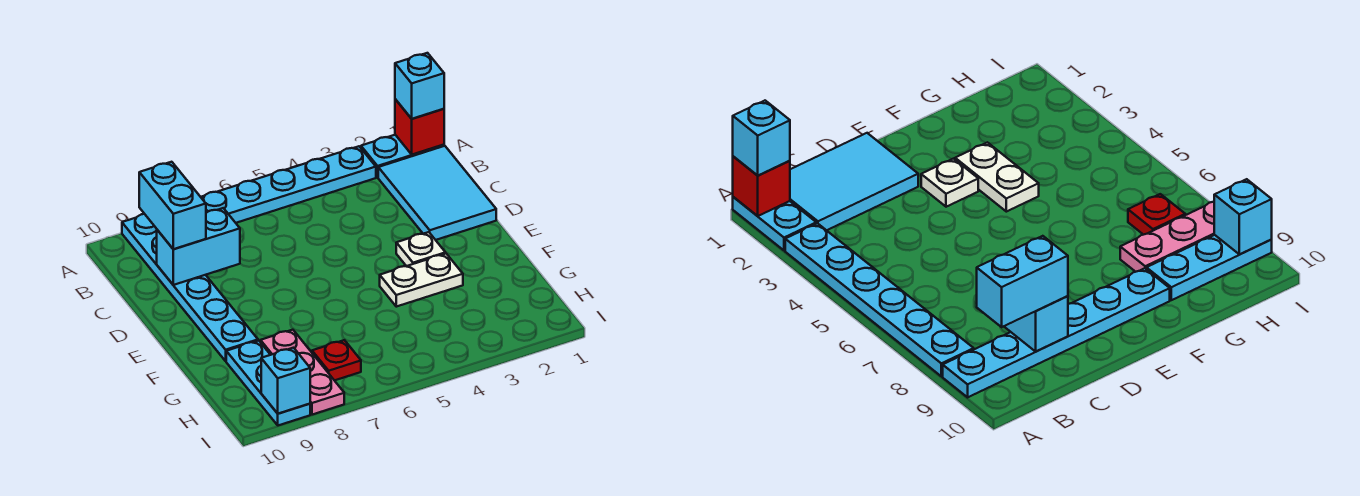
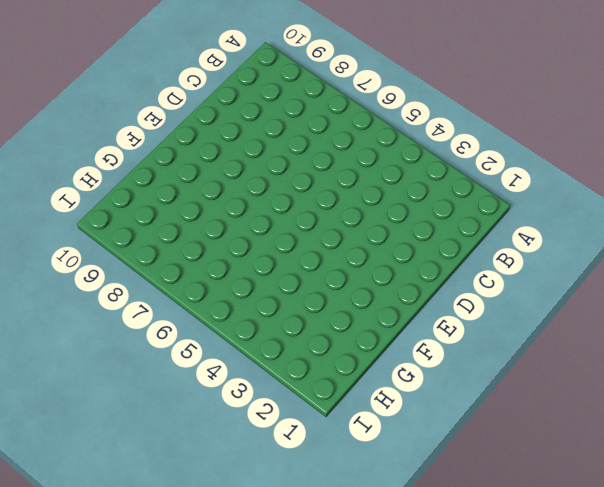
none -> cyan 1x2 plate [361,135,444,177]
none -> cyan 1x6 plate [201,146,376,223]
none -> cyan 1x6 plate [122,214,258,361]

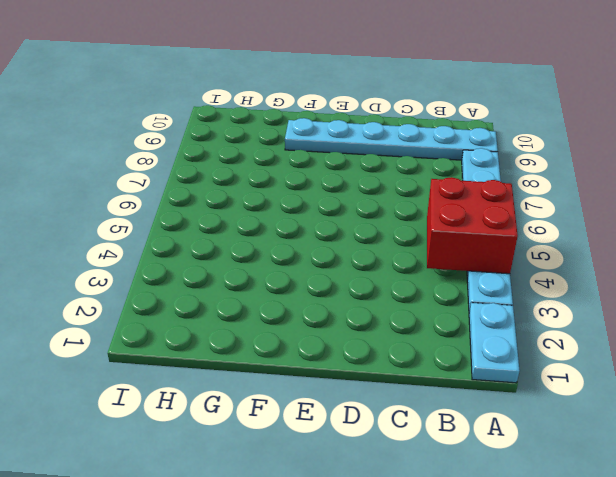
red 2x2 brick [427,177,518,274] -> none
none -> cyan 2x3 tile [378,146,496,240]
none -> white 1x1 plate [396,232,446,266]
none -> white 1x2 plate [380,254,463,307]

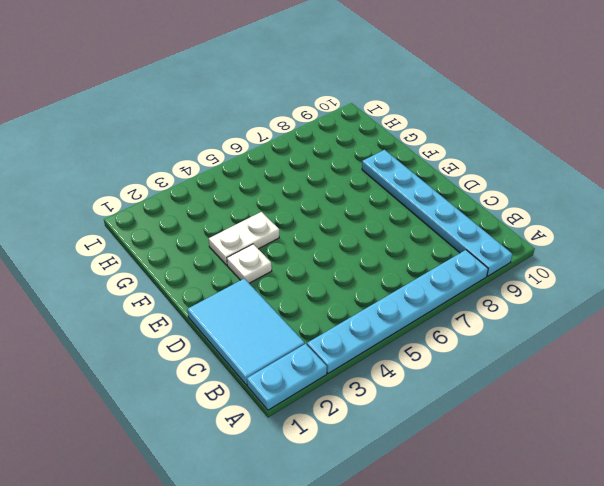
none -> pink 1x3 plate [261,330,344,415]
none -> cyan 1x3 plate [226,341,310,425]
none -> red 1x1 plate [312,340,361,381]

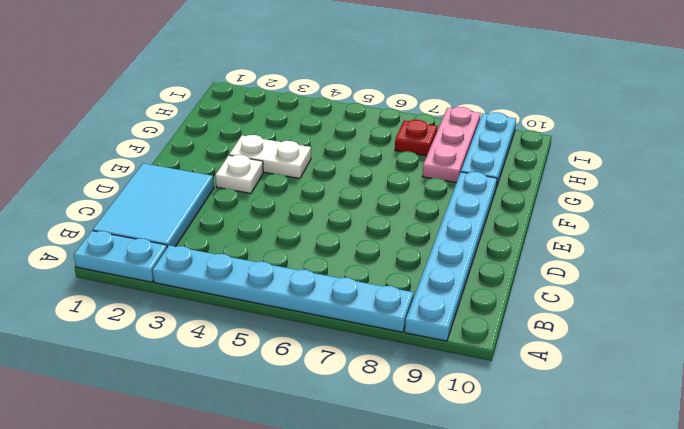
none -> red 1x1 brick [395,99,444,155]
none -> cyan 1x2 brick [157,208,240,285]
none -> cyan 1x1 brick [261,348,310,414]

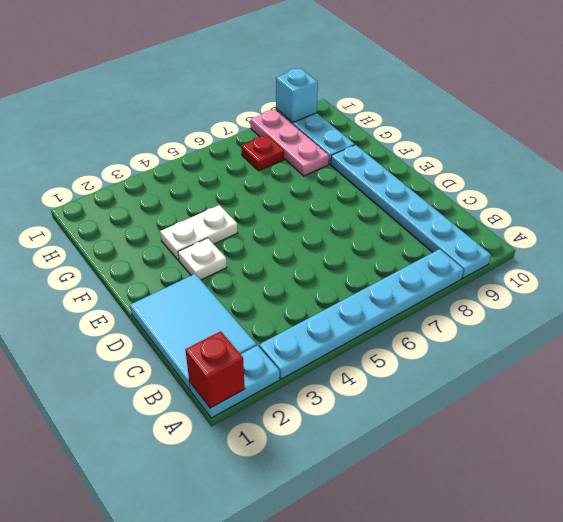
none -> cyan 1x2 brick [157,208,240,285]
none -> cyan 1x1 brick [395,53,444,119]
none -> cyan 1x2 brick [139,162,206,249]

